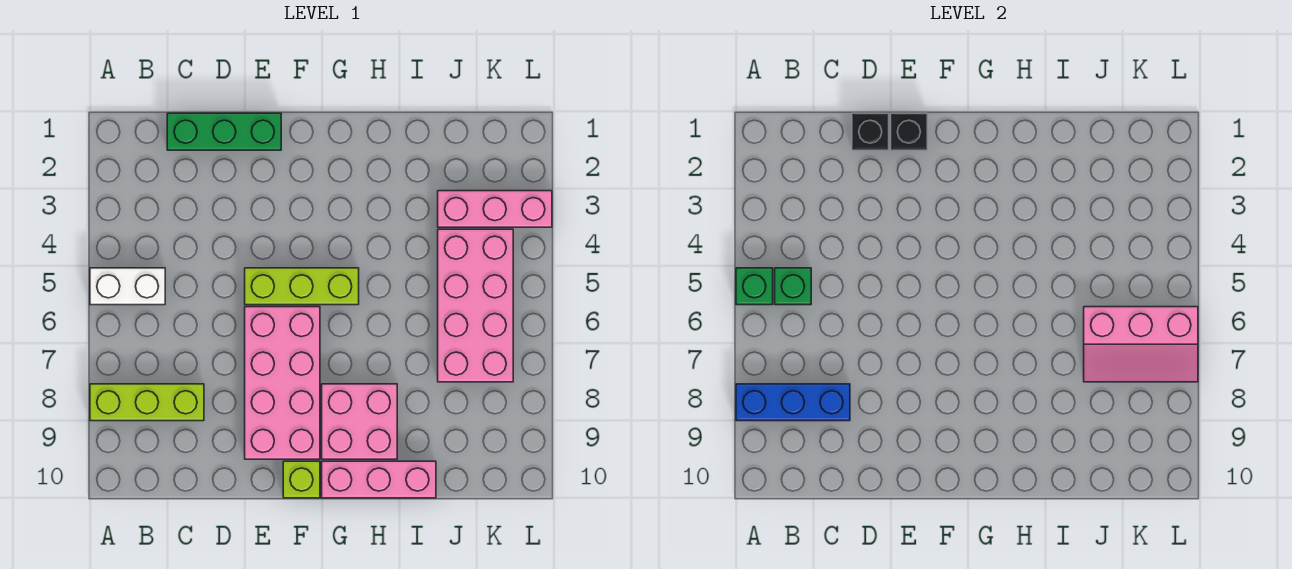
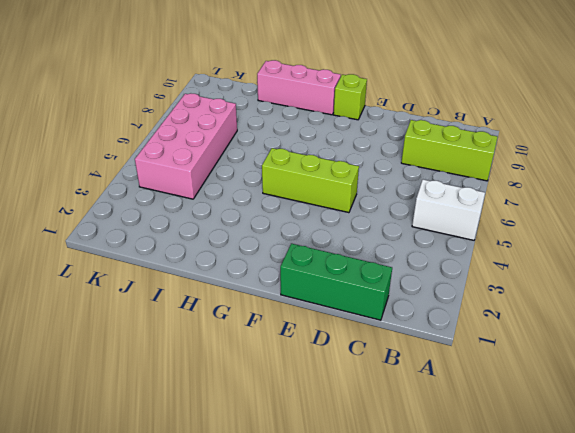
none -> pink 2x4 brick [245,307,320,459]
none -> pink 2x2 brick [322,384,397,459]
none -> pink 1x3 brick [438,191,552,227]

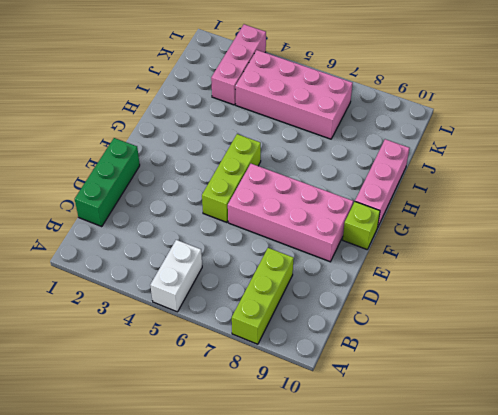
none -> pink 2x2 brick [322,384,397,459]
none -> green 1x1 brick [736,268,773,305]
none -> blue 1x3 brick [736,384,850,421]

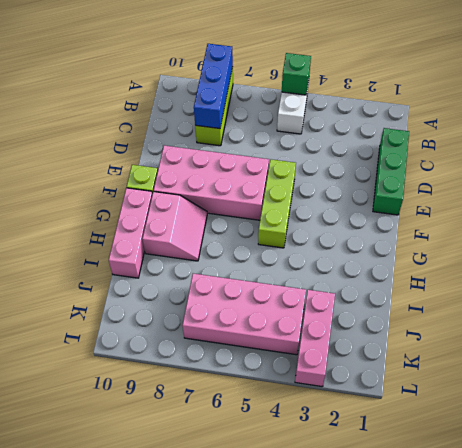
pink 2x2 slope [142,192,207,261] -> pink 2x2 brick [322,384,397,459]
none -> green 1x1 brick [775,268,811,305]
none -> black 1x1 brick [852,113,889,150]
none -> black 1x1 brick [891,113,927,150]

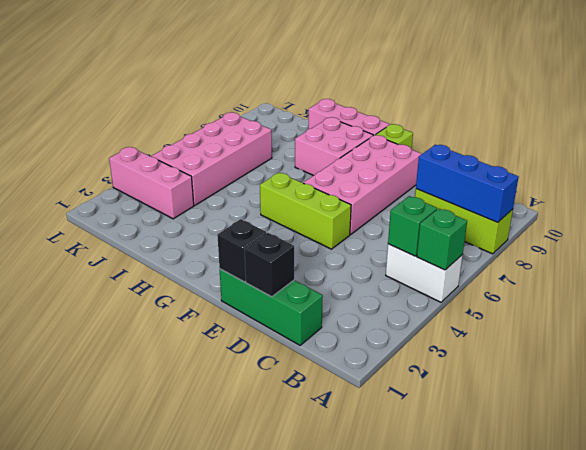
none -> pink 2x3 slope [1084,307,1198,382]

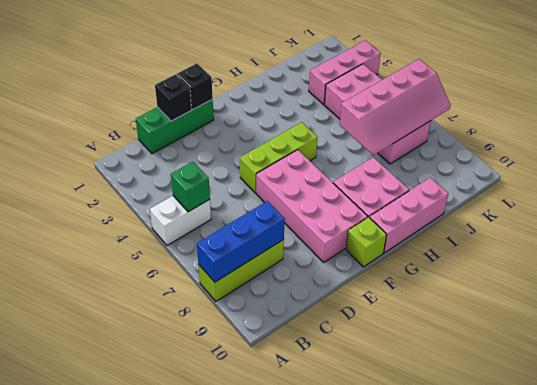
pink 2x4 slope [340,59,450,155] -> pink 2x3 slope [1084,307,1198,382]
none -> green 1x1 brick [736,268,773,305]

